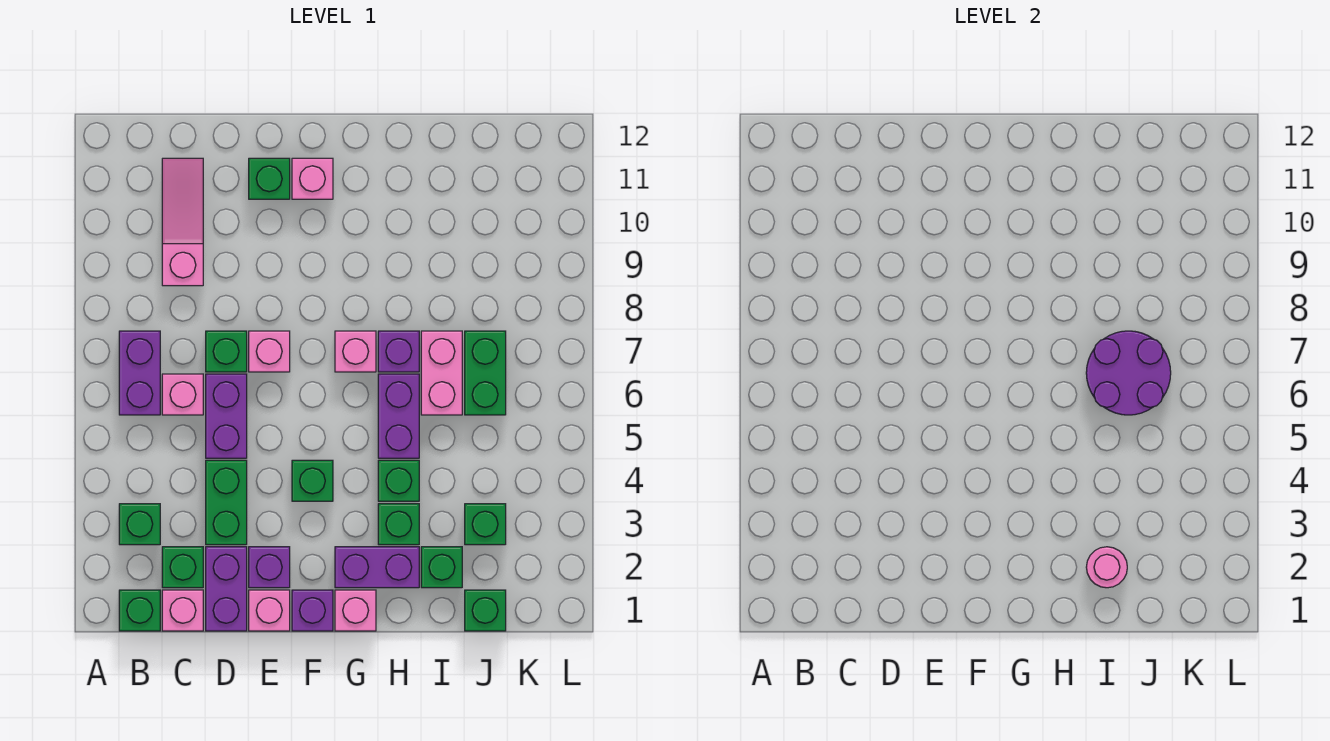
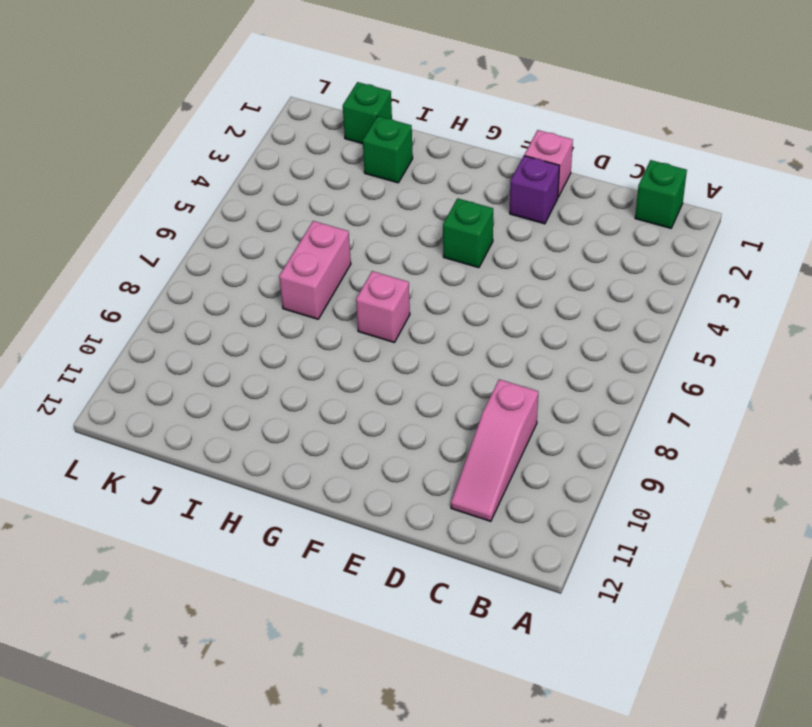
none -> green 1x1 brick [119,504,160,545]
none -> purple 1x2 brick [119,331,160,415]
none -> pink 1x1 brick [162,590,203,631]
none -> green 1x1 brick [162,547,203,588]

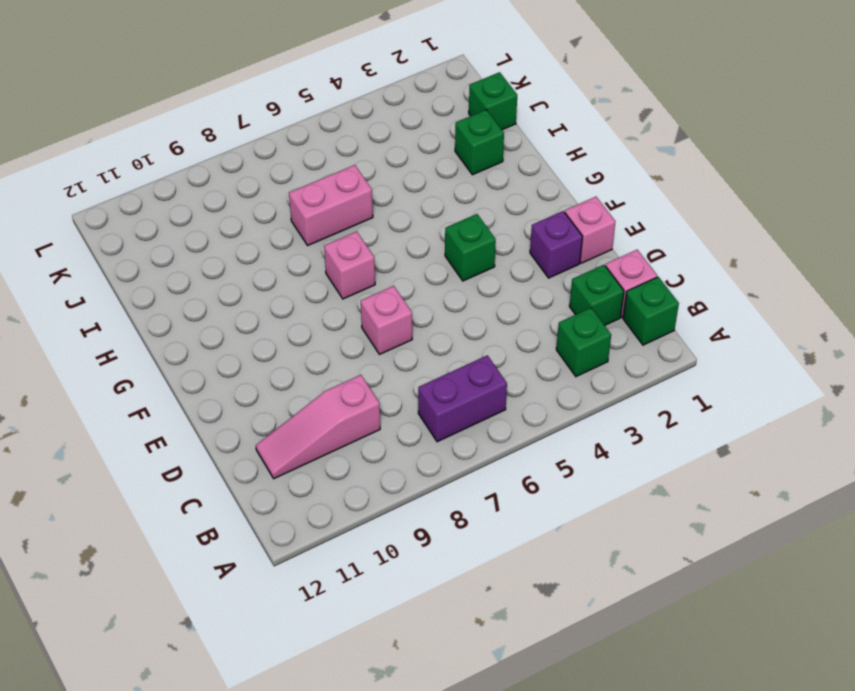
none -> pink 1x1 brick [162,374,203,415]
none -> purple 1x2 brick [206,547,247,631]
none -> green 1x2 brick [206,460,247,545]
none -> purple 1x2 brick [206,374,247,458]

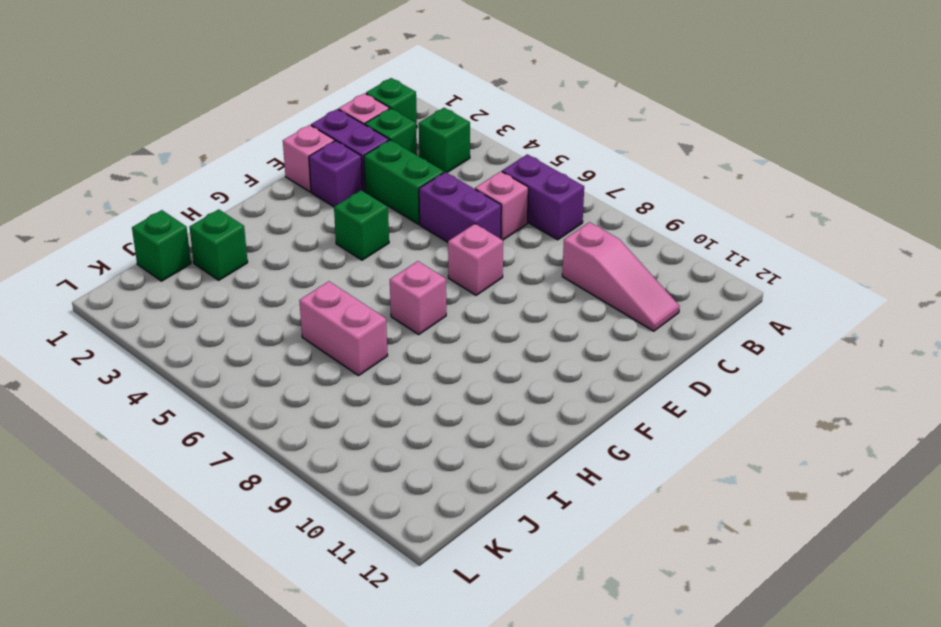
none -> green 1x1 brick [206,331,247,372]
none -> green 1x1 brick [249,158,290,199]
none -> purple 1x1 brick [292,590,333,631]
none -> pink 1x1 brick [292,158,333,199]

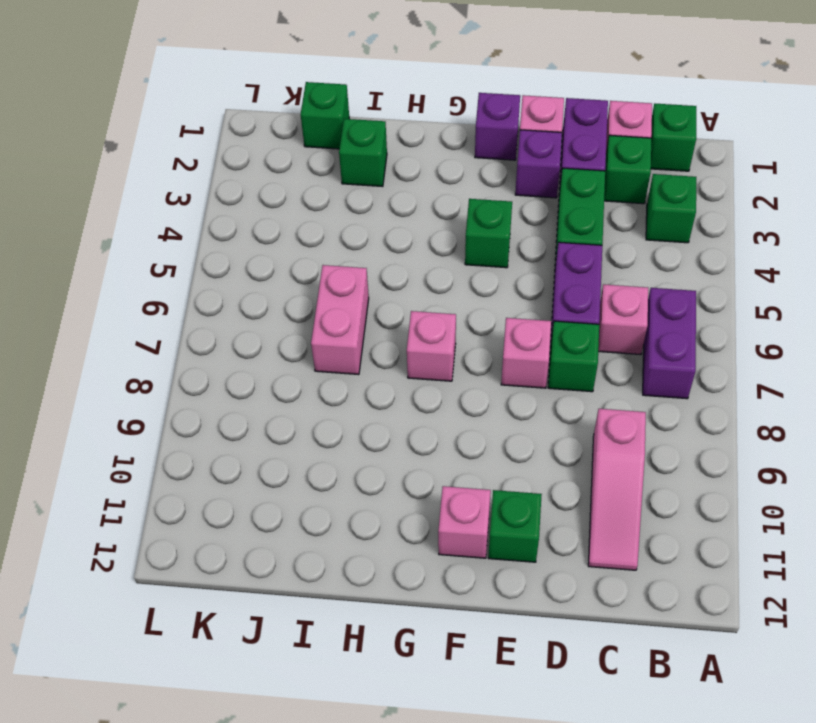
none -> pink 1x1 brick [335,590,376,631]
none -> purple 1x2 brick [335,547,419,588]
none -> green 1x1 brick [378,504,419,545]
none -> green 1x1 brick [378,460,419,501]

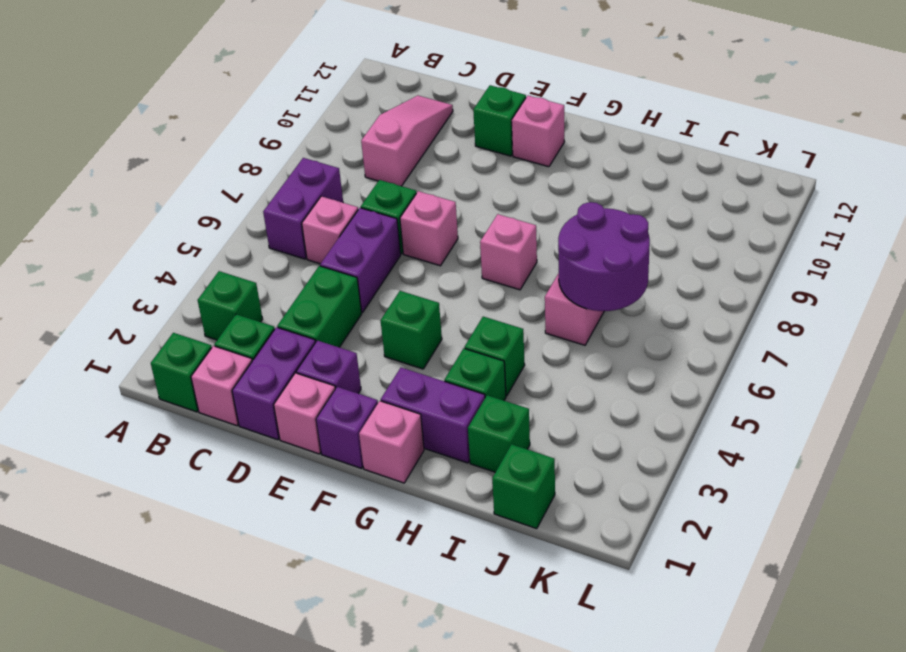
none -> purple 1x2 brick [378,374,419,458]
none -> purple 1x1 brick [378,331,419,372]
none -> green 1x1 brick [465,504,506,545]
none -> green 1x2 brick [465,331,506,415]

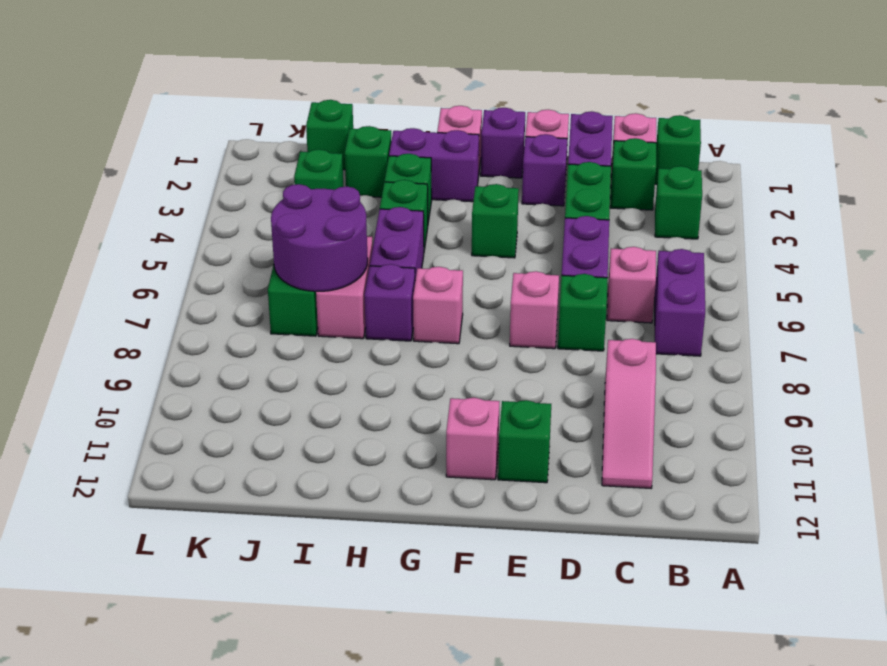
none -> pink 1x1 round brick [1086,547,1127,588]

